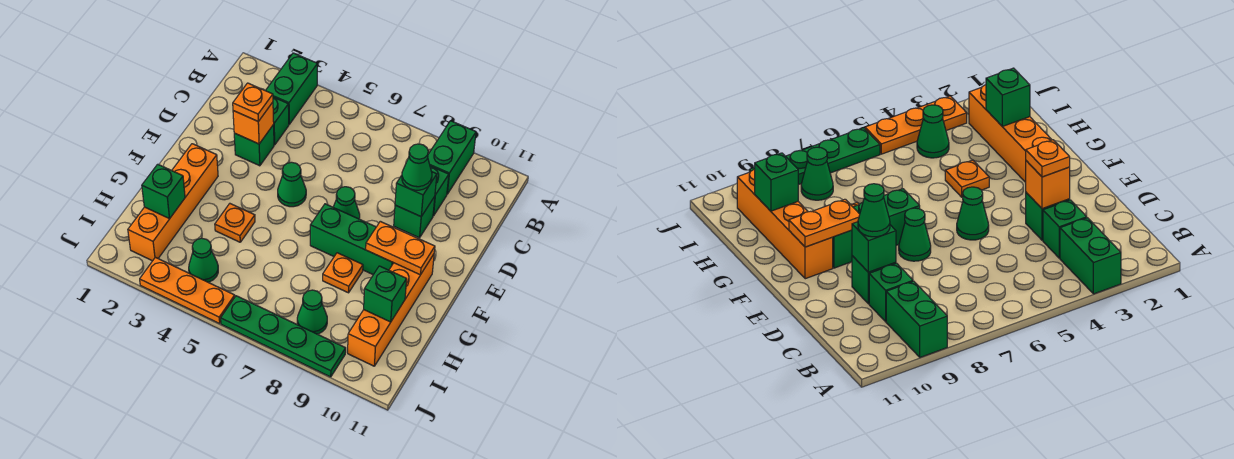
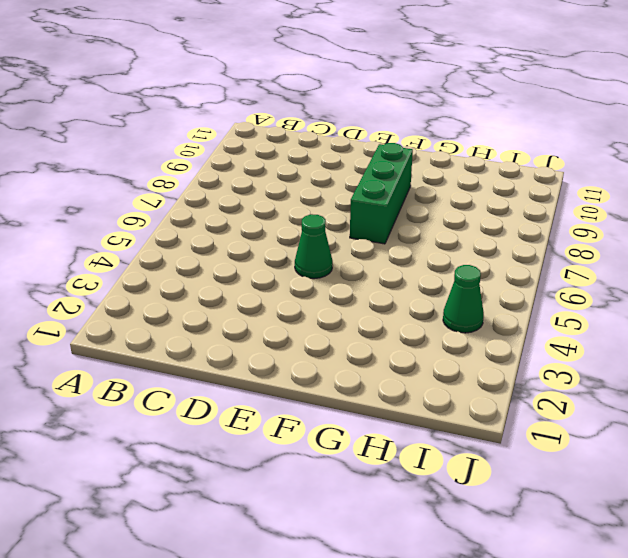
none -> green 1x2 brick [265,53,317,124]
none -> green 1x2 brick [428,121,476,194]
none -> green 1x1 brick [273,97,289,145]

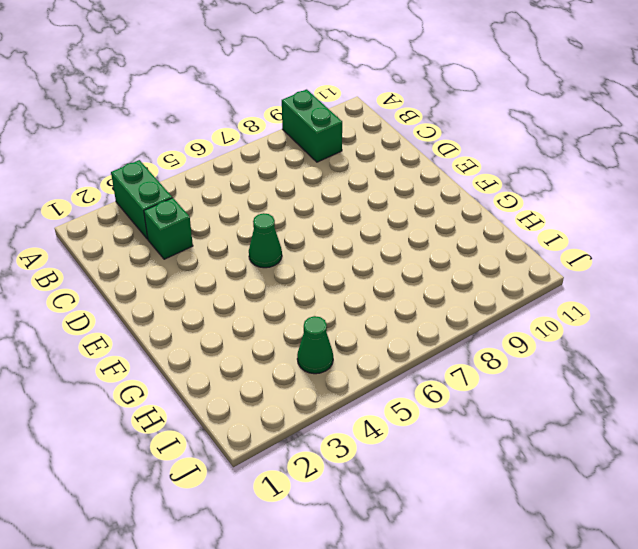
none -> green 1x1 brick [430,166,449,216]
none -> green 1x1 brick [234,125,274,166]
none -> green 1x1 brick [394,197,435,238]

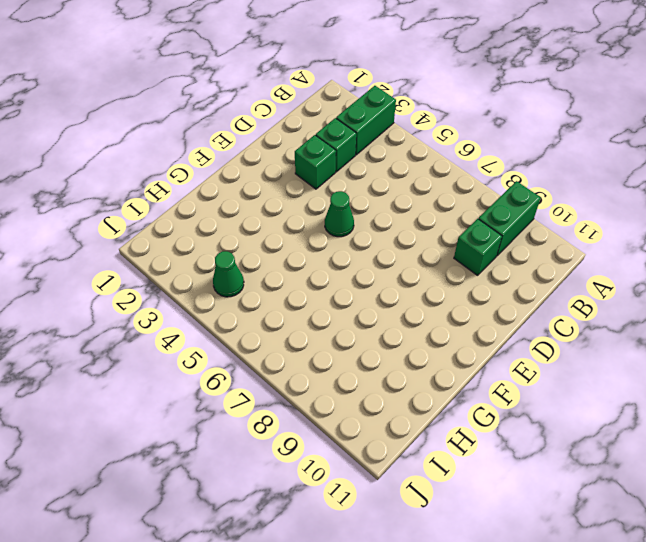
none -> green 1x1 brick [394,197,435,238]
none -> green 1x1 cone [333,187,360,219]
none -> orange 1x4 brick [128,144,218,261]

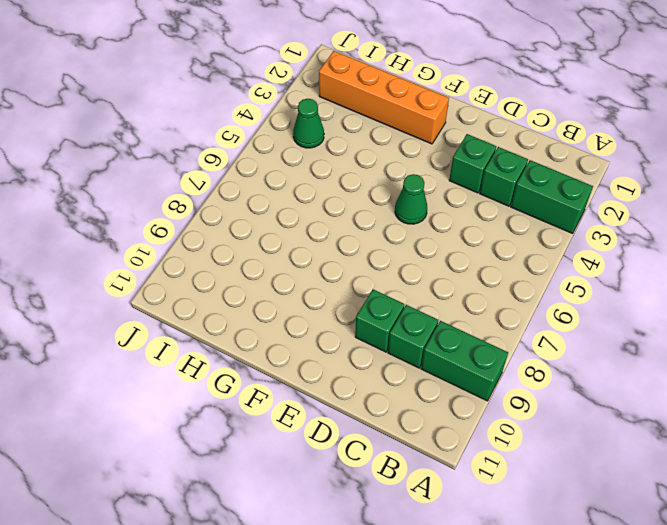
none -> green 1x1 cone [333,187,360,219]
none -> green 1x3 brick [310,204,393,275]
none -> orange 1x4 brick [348,254,434,366]

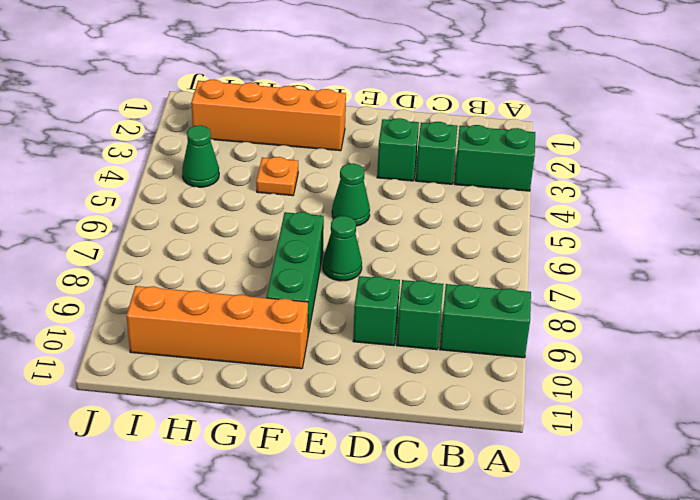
none -> orange 1x1 plate [323,253,363,293]
none -> green 1x1 cone [297,290,327,334]
none -> orange 1x3 plate [140,257,235,323]

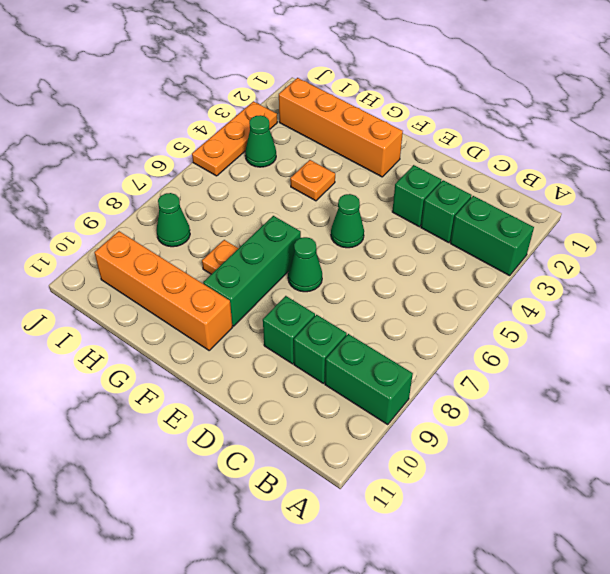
none -> green 1x4 plate [221,296,346,377]
none -> orange 1x1 brick [233,102,274,144]
none -> green 1x1 brick [395,172,437,217]

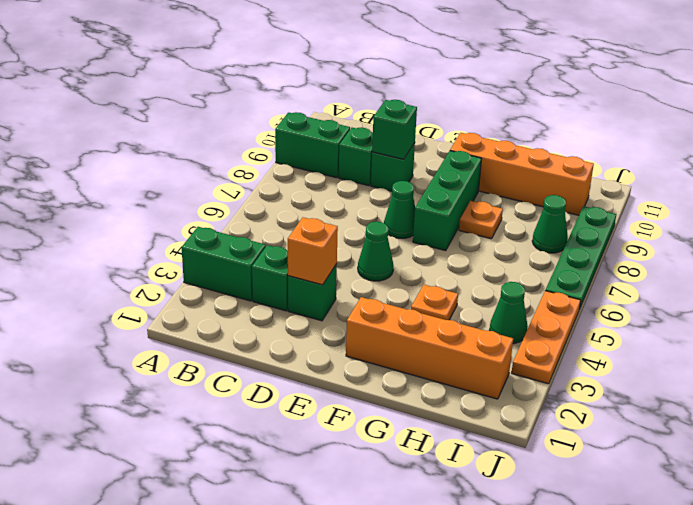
none -> orange 1x2 plate [366,221,435,275]
none -> green 1x1 brick [142,164,185,219]
none -> green 1x1 brick [364,266,407,322]

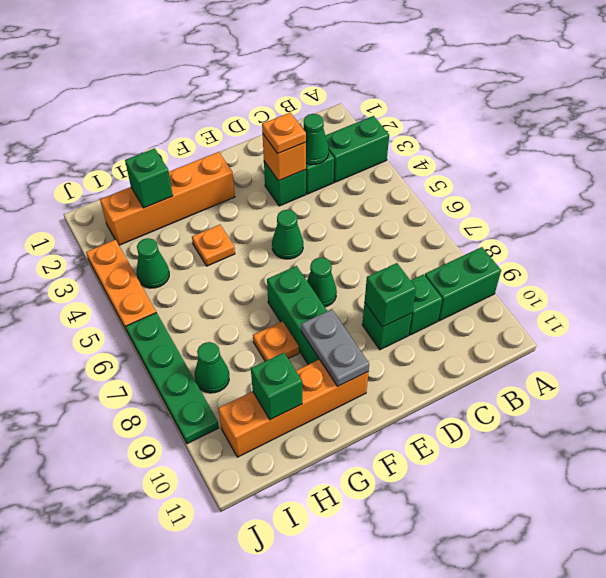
green 1x1 cone [303,114,329,165] -> green 1x1 cone moved to [402,144,432,190]
grey 1x2 plate [301,309,369,386] -> orange 1x2 plate [366,221,435,275]

